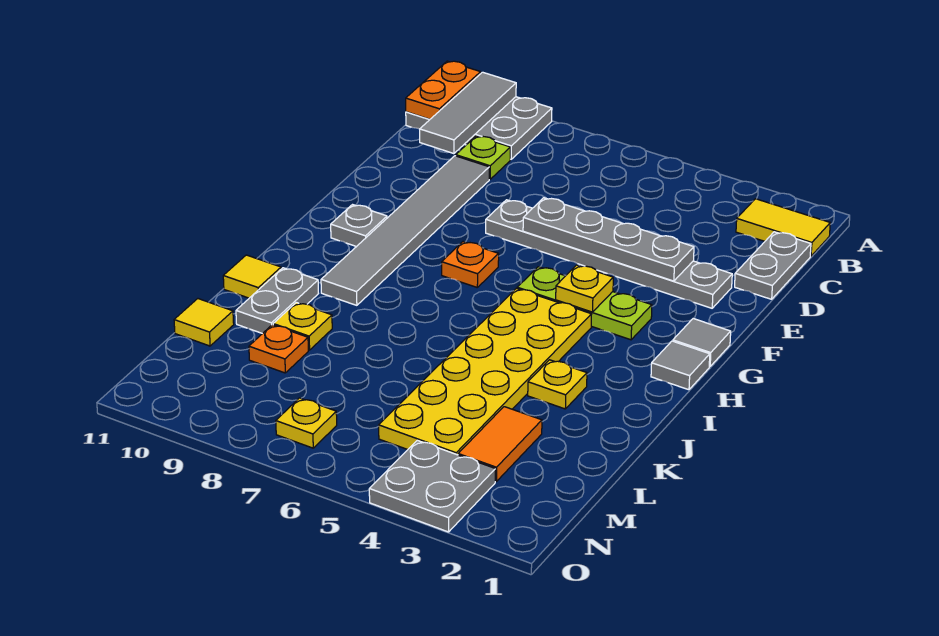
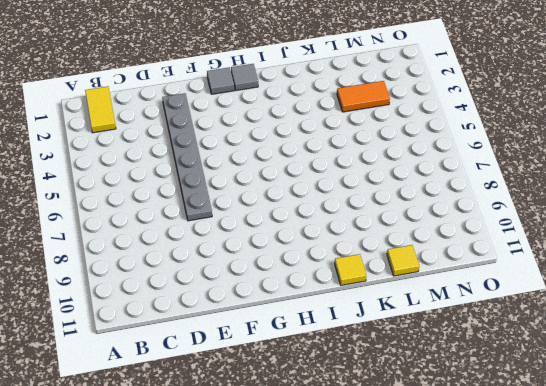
none -> grey 2x3 plate [406,97,552,159]
none -> grey 1x2 plate [735,232,811,299]
none -> lime 1x1 plate [456,136,510,179]

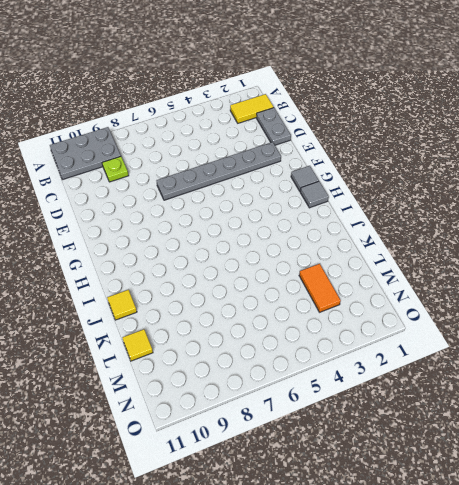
none -> grey 1x6 tile [321,156,489,305]
none -> lime 1x3 plate [517,267,652,340]
none -> orange 1x1 plate [442,242,499,287]

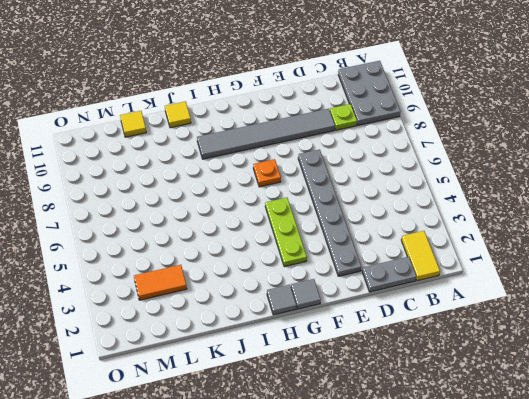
none -> grey 1x1 plate [331,205,387,247]
none -> yellow 2x6 plate [379,288,592,455]
none -> yellow 1x1 plate [528,360,587,409]

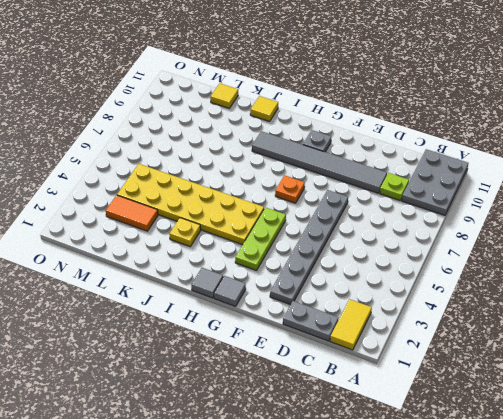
none -> grey 1x2 plate [236,268,318,334]
none -> yellow 1x1 plate [273,302,332,350]
none -> orange 1x1 plate [249,325,308,373]

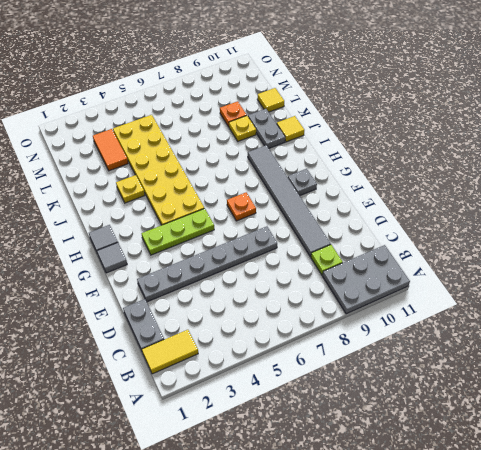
none -> grey 2x2 plate [369,440,495,532]
none -> yellow 1x1 plate [276,398,337,448]
none -> grey 1x3 tile [420,72,516,154]

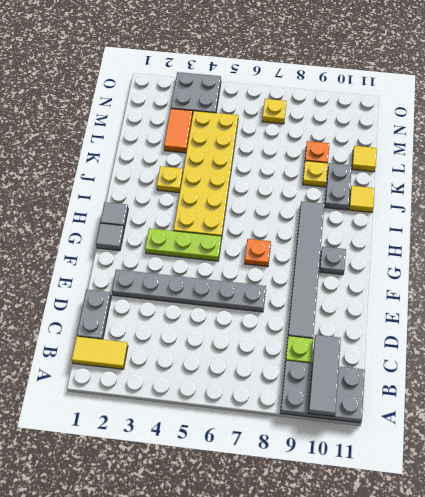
none -> orange 1x2 plate [406,61,481,119]
none -> grey 1x4 plate [523,198,694,281]
none -> yellow 1x1 plate [556,265,613,312]

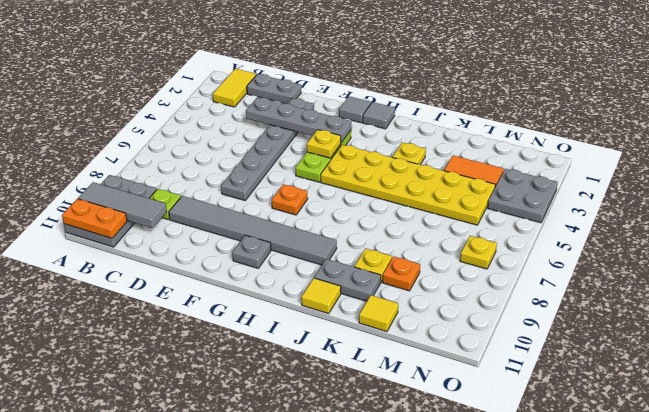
grey 1x4 plate [246,97,351,143] -> grey 1x4 plate turned to [523,198,694,281]

